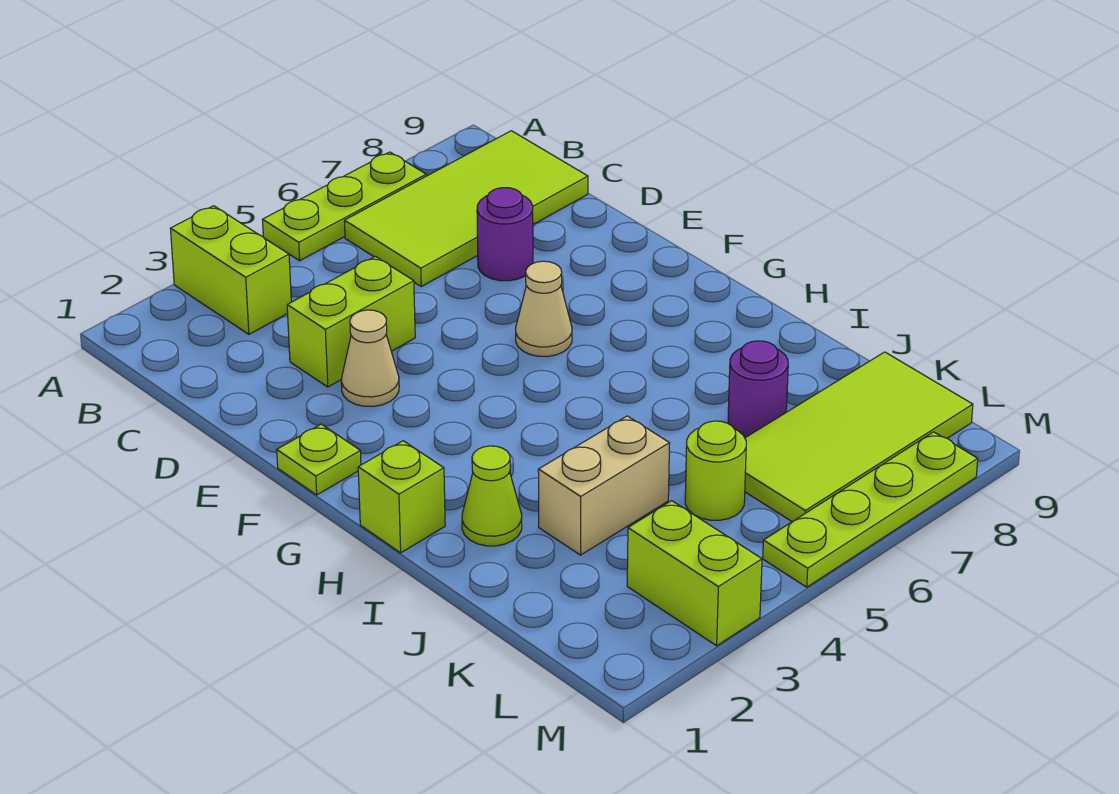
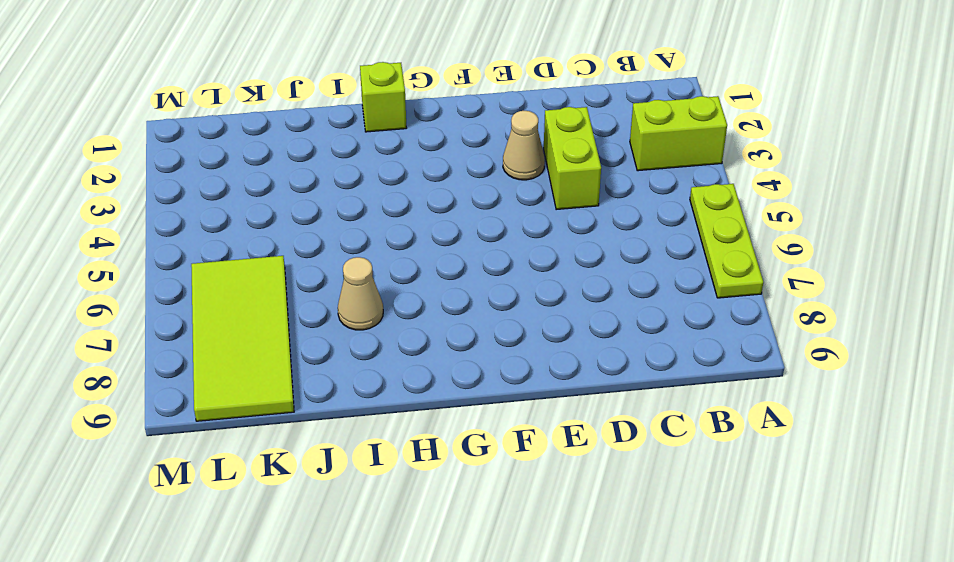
tan 1x1 cone [338,257,383,330] -> tan 1x1 cone moved to [516,261,572,357]
none -> lime 2x4 tile [344,131,588,286]
none -> purple 1x1 round brick [477,188,533,281]
none -> lime 1x1 plate [277,424,361,495]

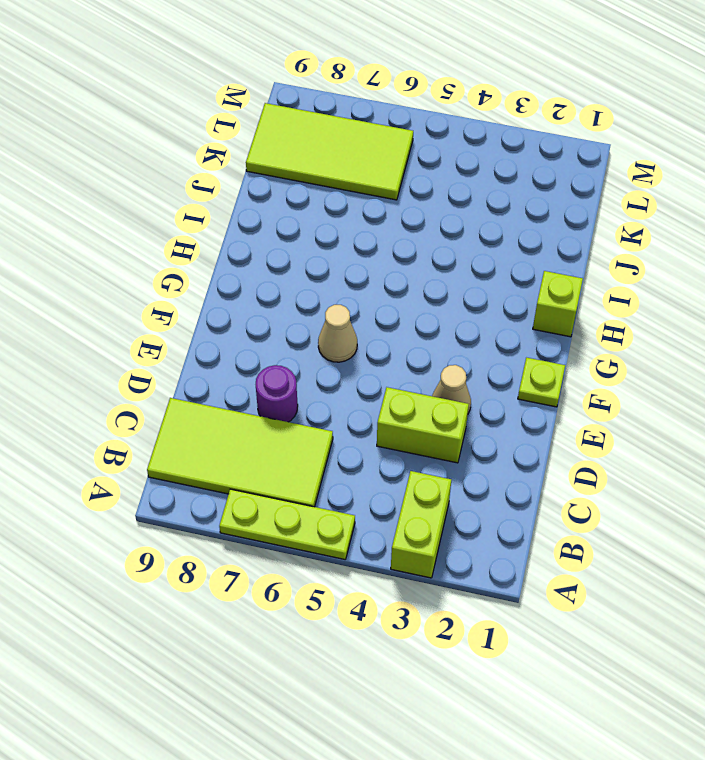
none -> lime 1x1 cone [462,446,522,546]
none -> tan 1x2 brick [538,416,670,555]
none -> purple 1x1 round brick [728,341,788,437]

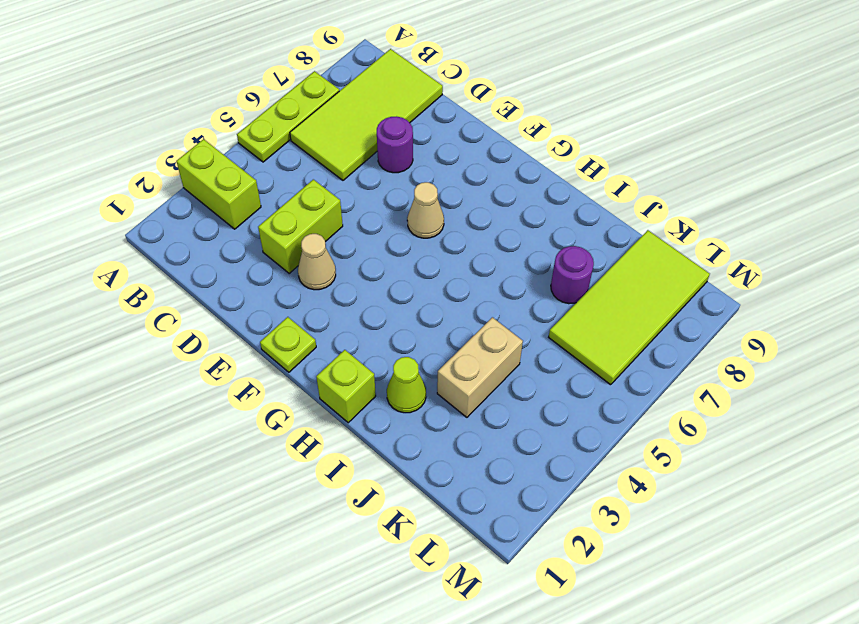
none -> lime 1x1 round brick [685,421,746,520]
none -> lime 1x2 brick [627,501,762,646]
none -> lime 1x4 plate [763,432,978,587]

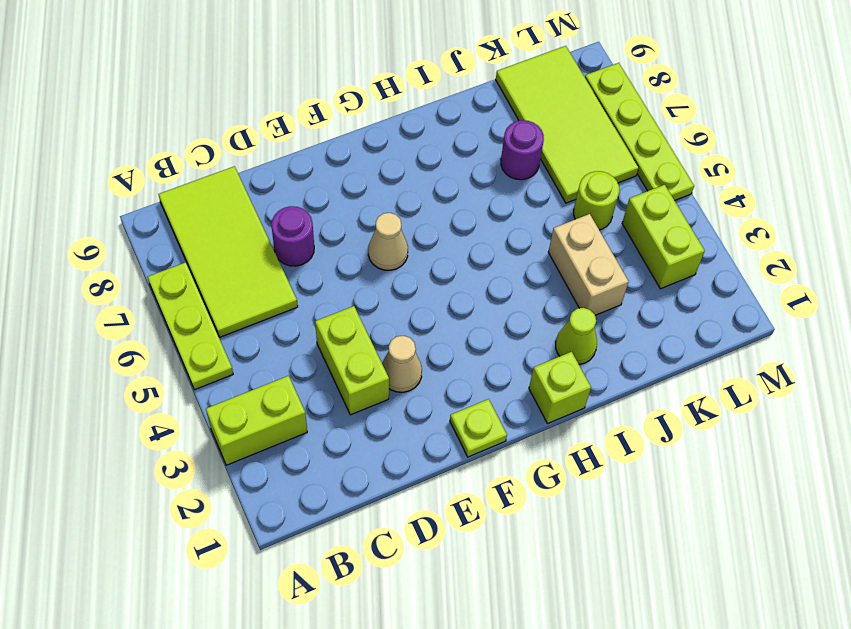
lime 1x2 brick [622,185,705,289] -> lime 1x2 brick turned to [627,501,762,646]

